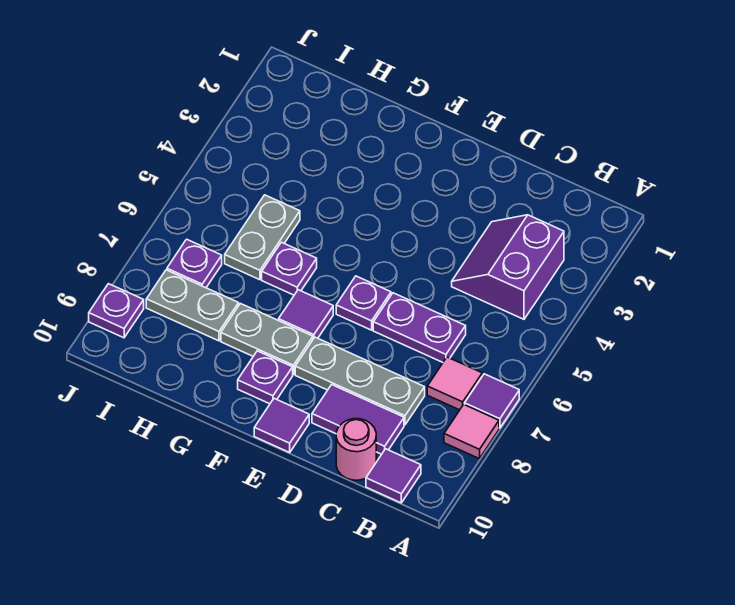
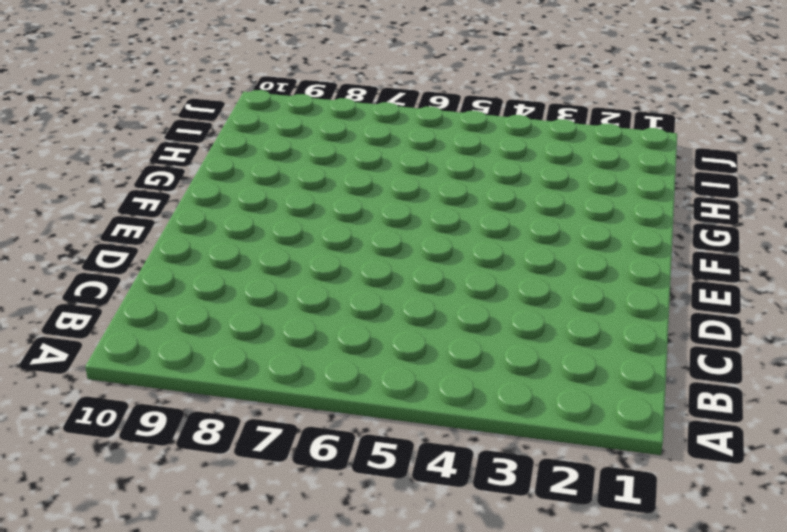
none -> purple 1x1 tile [465,374,519,428]
none -> pink 1x1 tile [444,405,499,459]
none -> purple 2x2 slope [452,215,564,319]

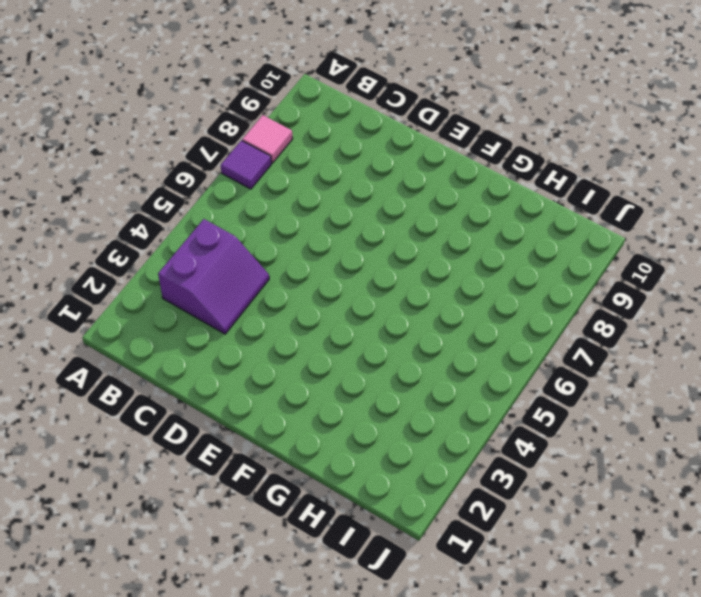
none -> pink 1x1 tile [427,357,482,410]
none -> purple 1x1 tile [366,449,421,503]
none -> purple 1x2 plate [373,293,466,362]

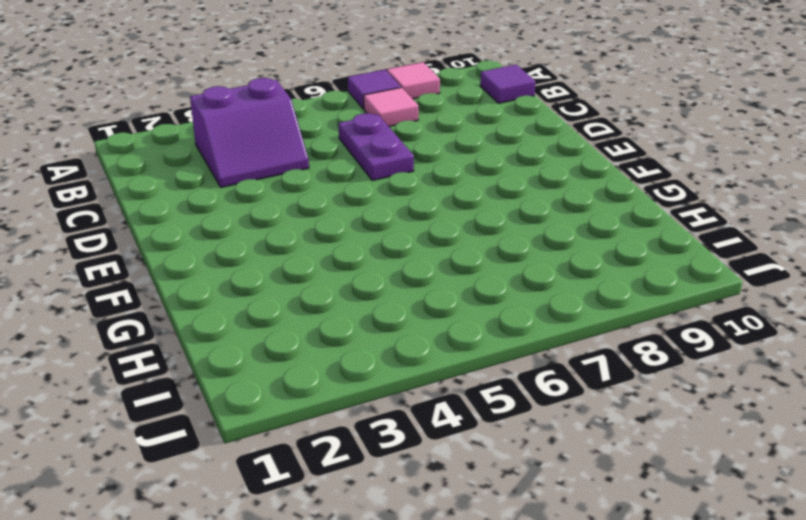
none -> grey 1x3 plate [295,337,425,425]
none -> purple 1x2 tile [312,385,404,454]
none -> pink 1x1 round brick [336,419,376,480]

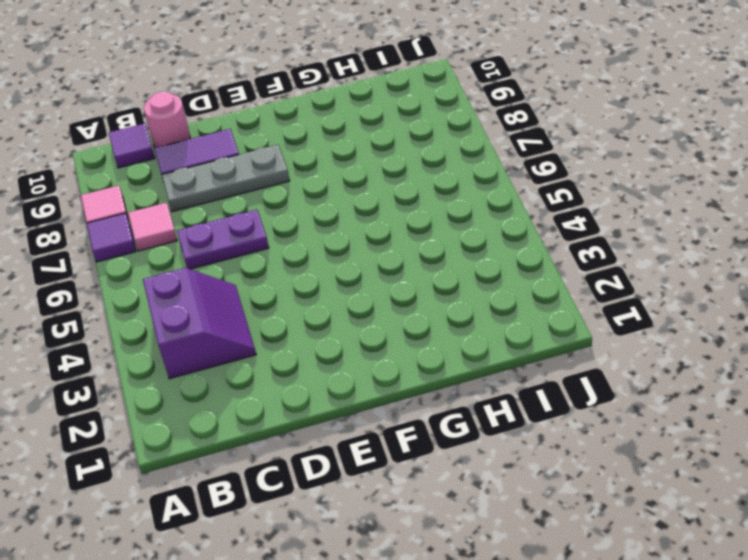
none -> purple 1x1 plate [336,276,391,330]
none -> purple 1x1 tile [254,399,309,452]
none -> purple 1x1 tile [279,290,333,339]

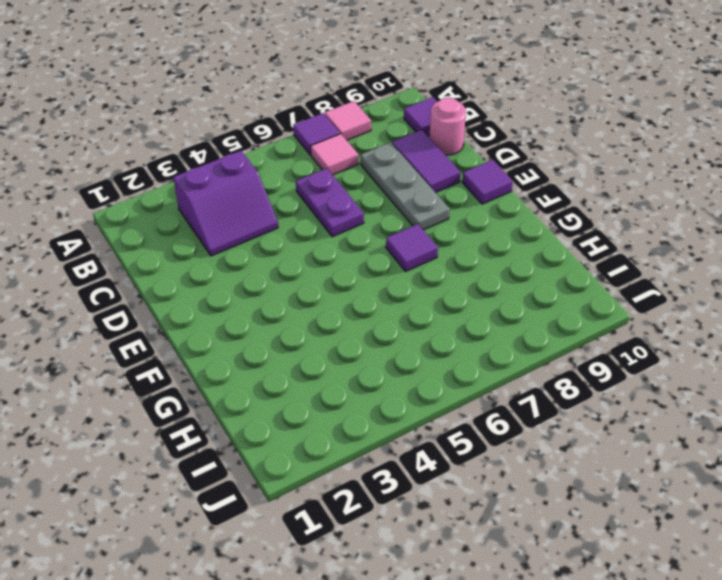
none -> purple 1x1 plate [336,276,391,330]
none -> grey 1x2 plate [221,304,313,375]
none -> purple 1x1 plate [238,351,293,404]

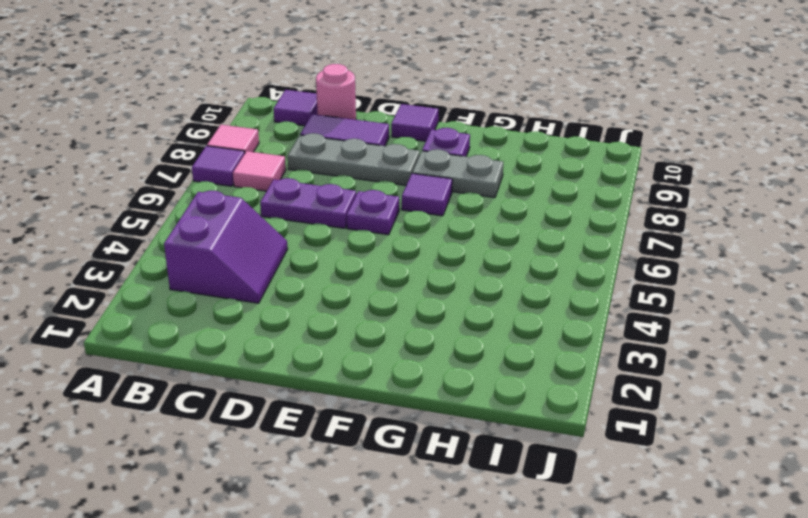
none -> purple 1x1 plate [262,242,317,295]
none -> grey 1x2 plate [225,195,300,280]
none -> grey 1x2 plate [146,270,239,341]

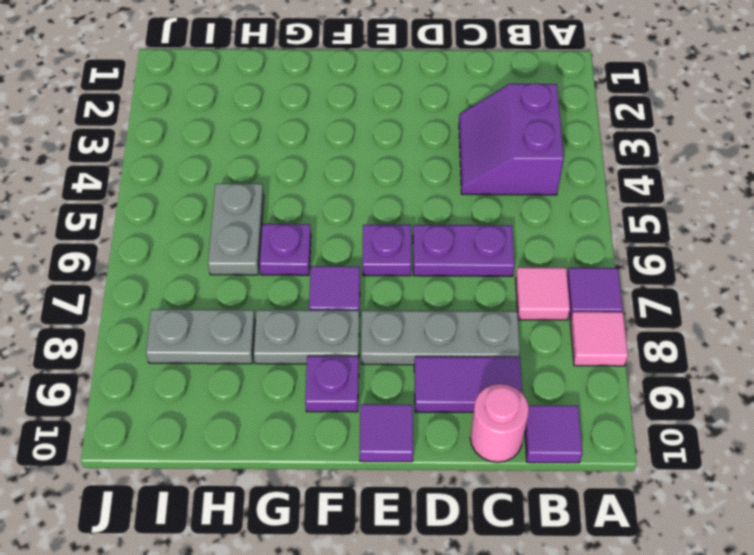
none -> purple 1x1 plate [167,239,222,288]
none -> purple 1x1 plate [89,284,144,338]

